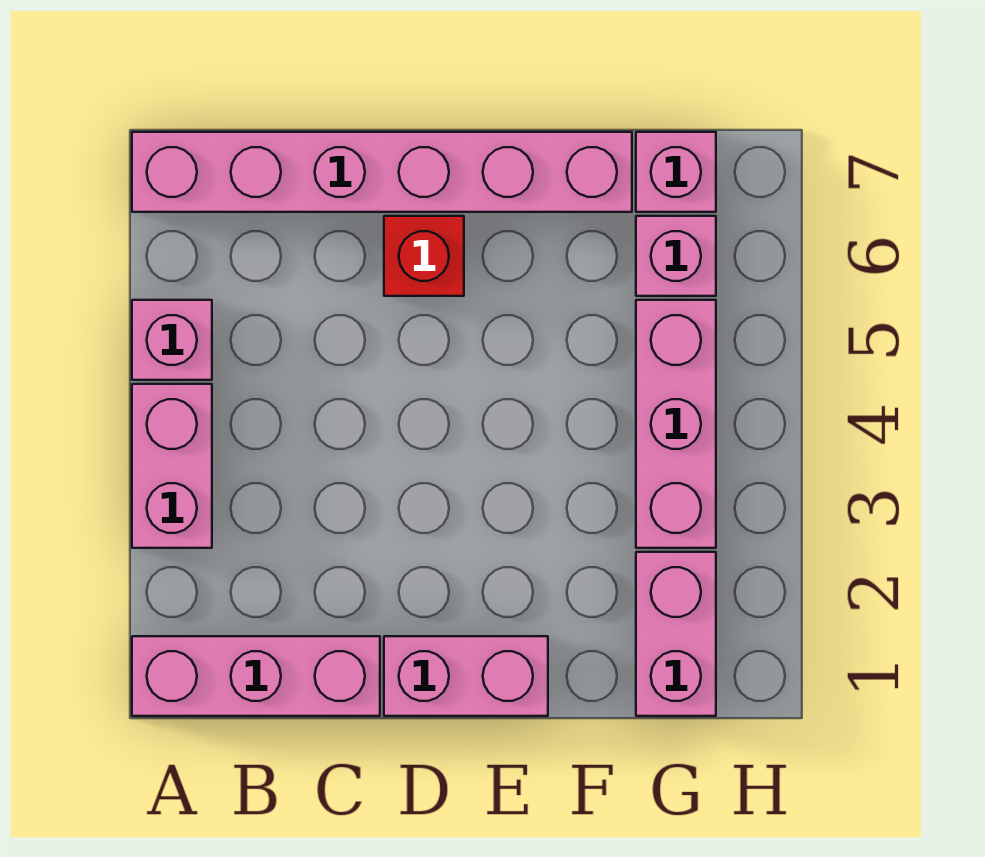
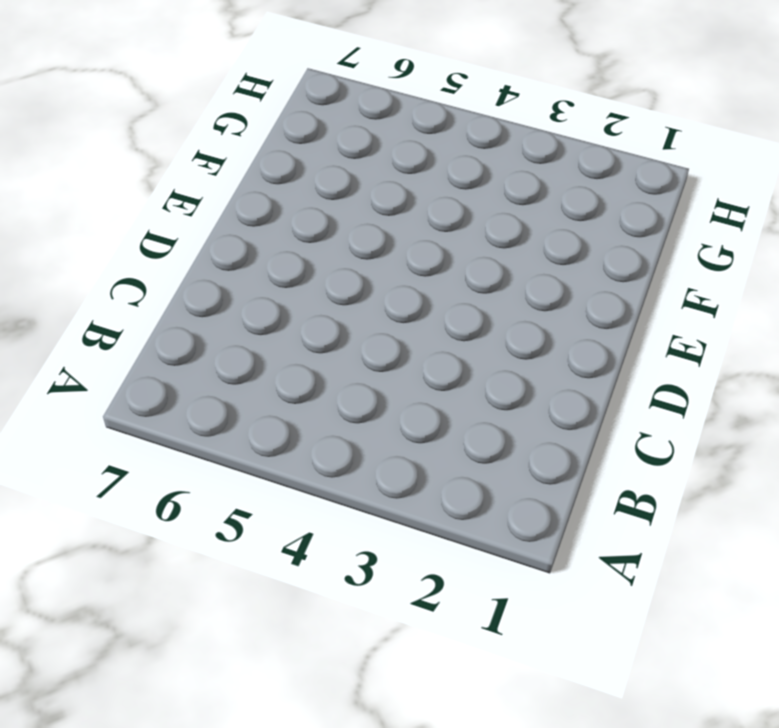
none -> pink 1x3 brick [132,636,380,716]
none -> pink 1x2 brick [132,384,212,548]

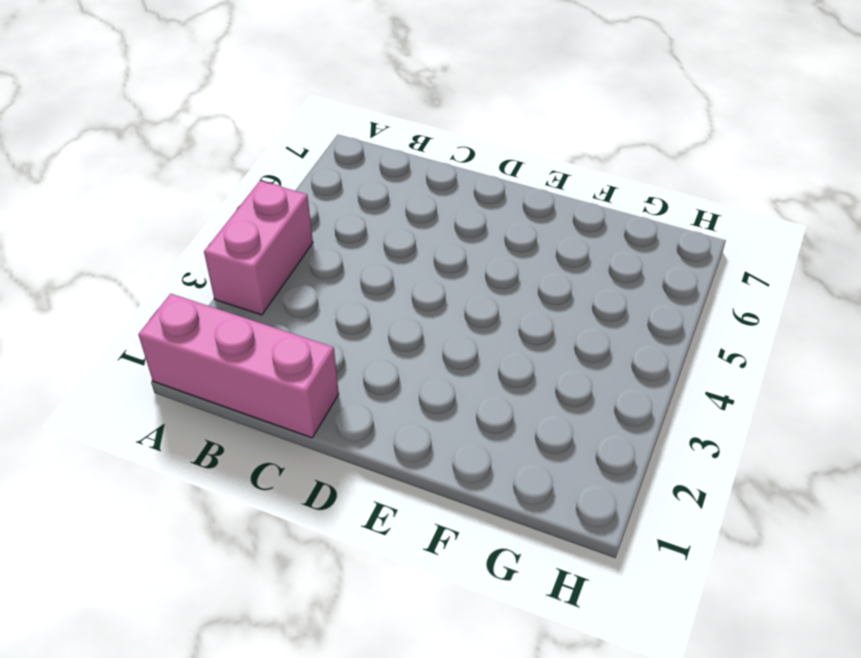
none -> pink 1x1 brick [132,300,212,380]
none -> pink 1x6 brick [132,132,632,212]

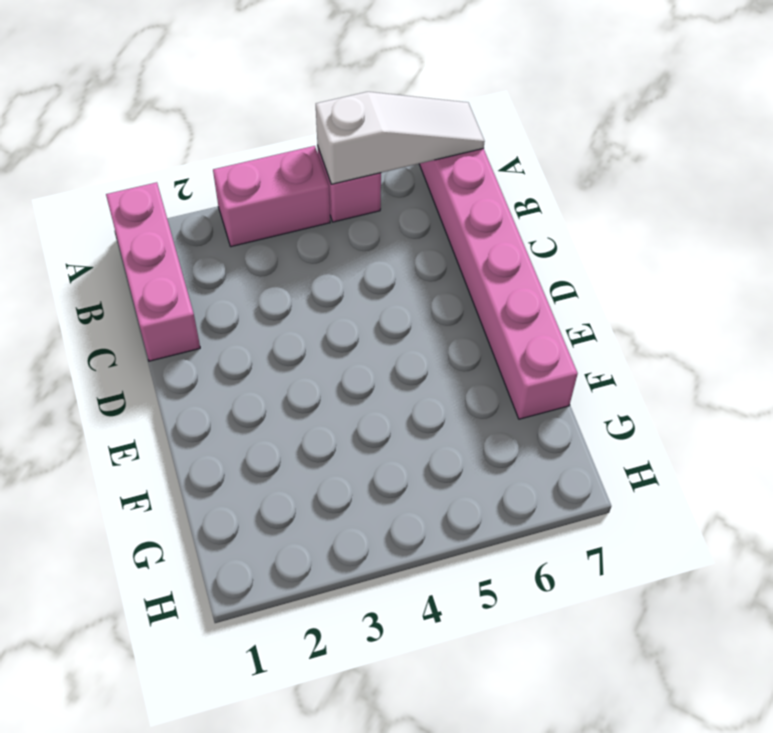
white 1x3 slope [316,92,485,184] -> none
none -> pink 1x2 brick [384,636,548,716]
none -> red 1x1 brick [384,216,464,296]

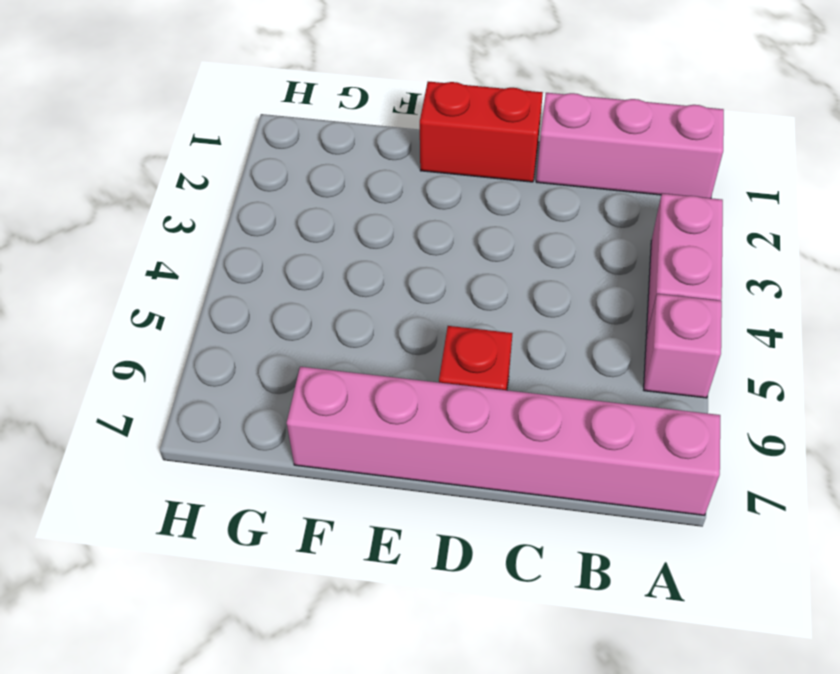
red 1x2 brick [420,82,543,182] -> pink 1x2 brick [384,636,548,716]
none -> pink 1x2 brick [636,552,716,716]
none -> pink 1x3 brick [636,300,716,548]

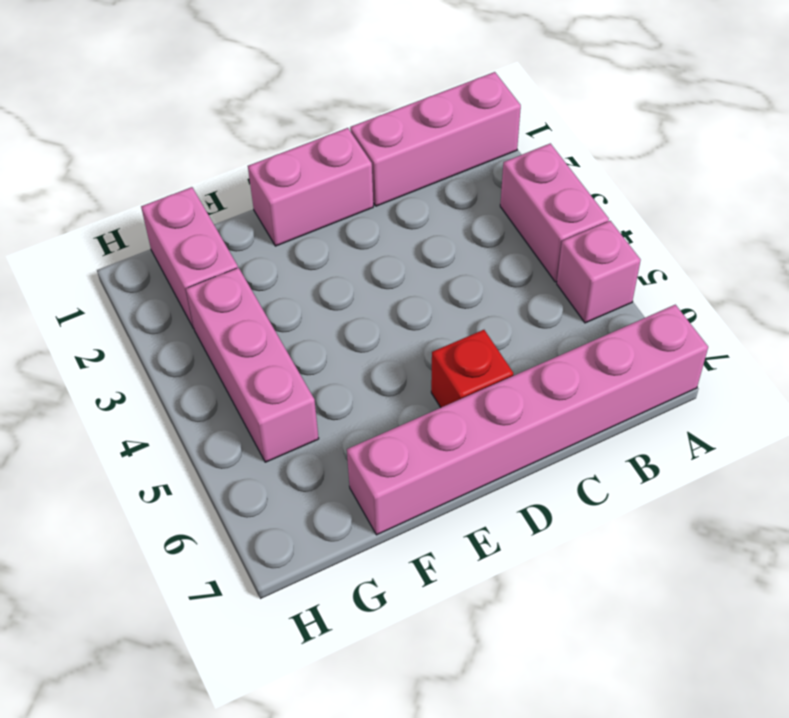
none -> pink 1x1 brick [636,216,716,296]
none -> pink 1x1 brick [636,132,716,212]

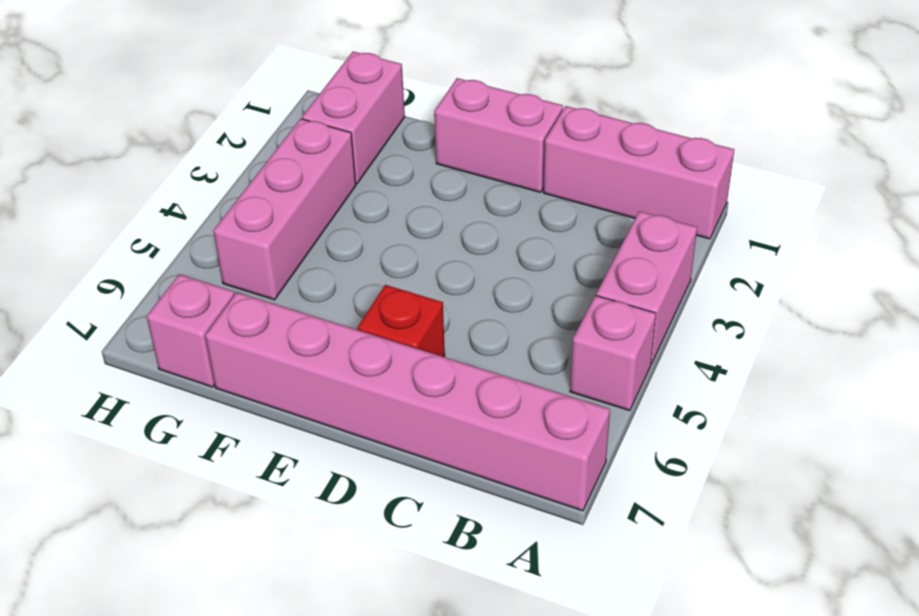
none -> pink 1x1 brick [636,216,716,296]

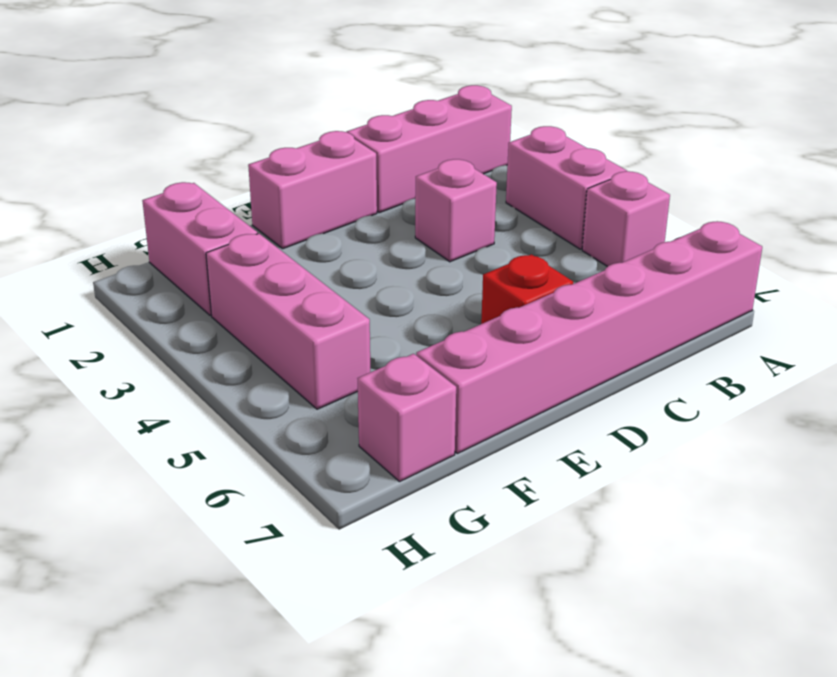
pink 1x1 brick [415,159,497,262] -> pink 1x1 brick moved to [636,216,716,296]

